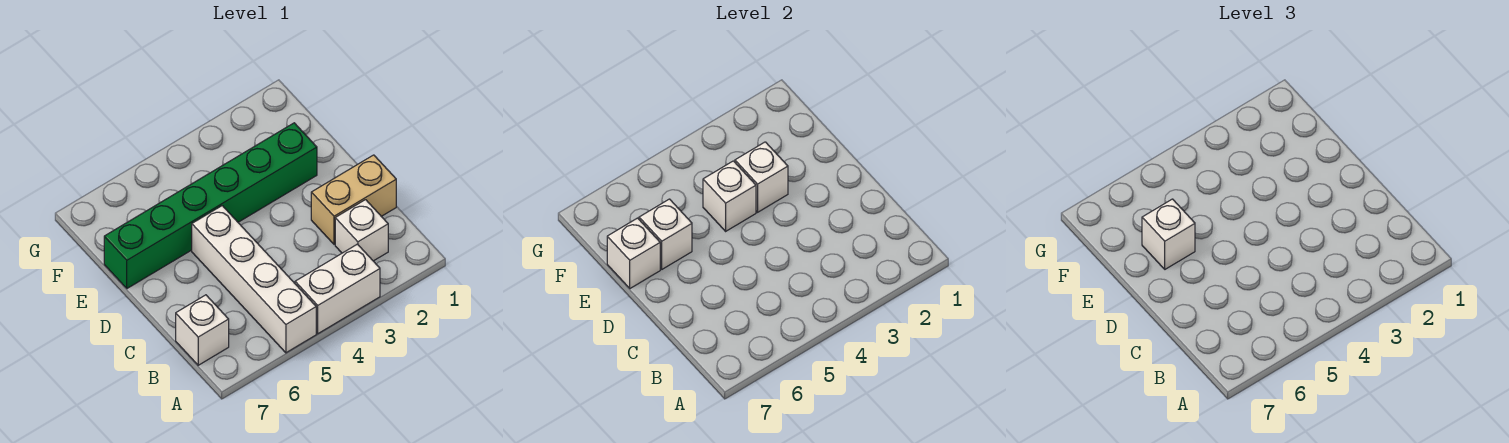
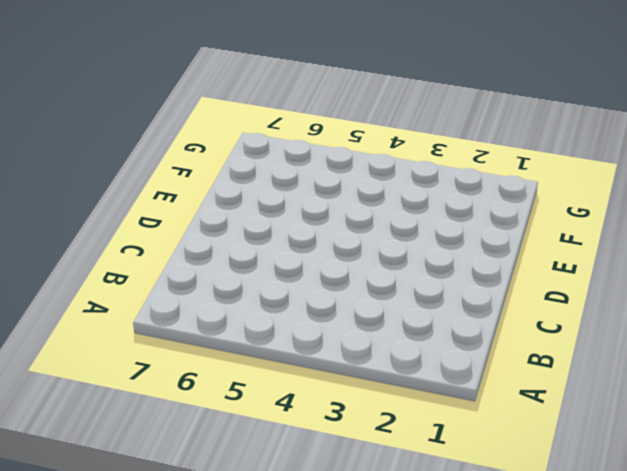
none -> white 1x2 brick [295,244,380,334]
none -> white 1x4 brick [192,206,316,353]

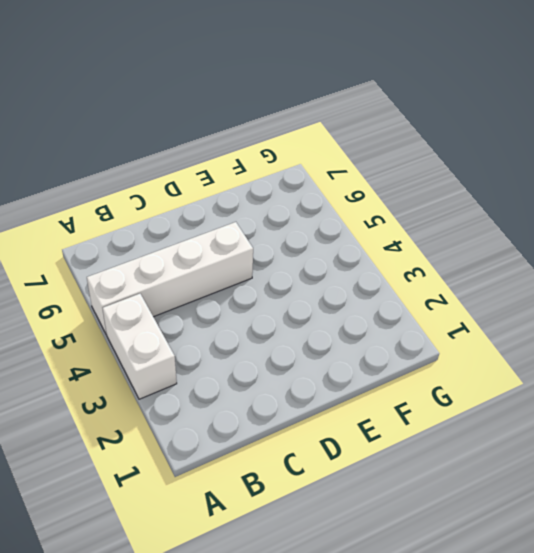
none -> white 1x1 brick [335,200,388,261]
none -> white 1x1 brick [176,295,229,365]

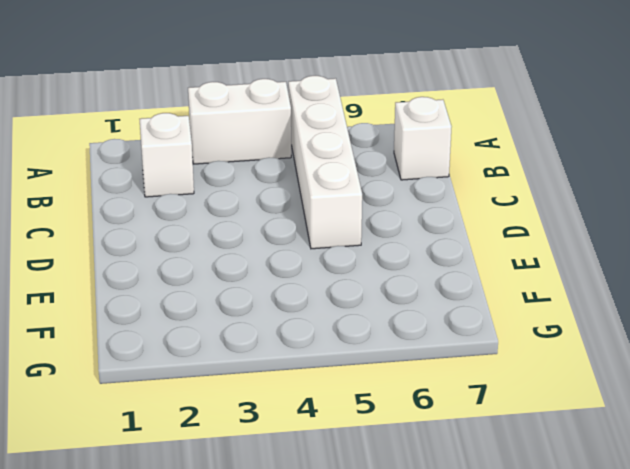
none -> tan 1x2 brick [311,155,396,244]
none -> green 1x6 brick [104,123,317,288]

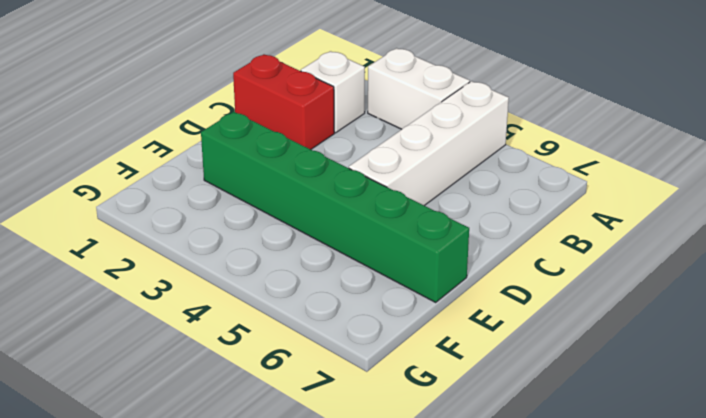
red 1x2 brick [233,54,334,149] -> tan 1x2 brick [311,155,396,244]
none -> white 1x1 brick [176,295,229,365]
none -> white 1x1 brick [735,142,788,212]

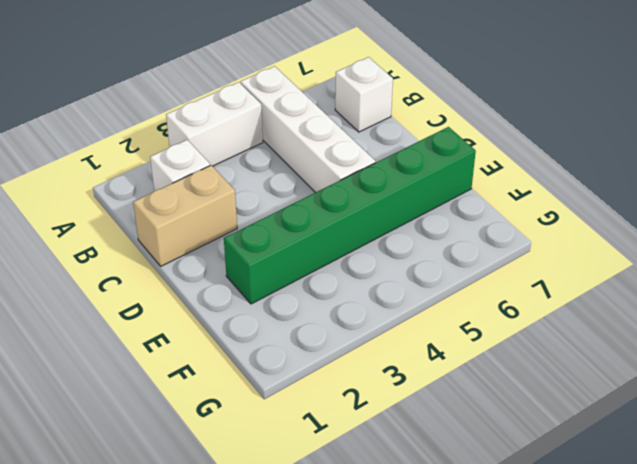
none -> white 1x1 brick [735,142,788,212]
none -> white 1x1 brick [703,161,756,231]

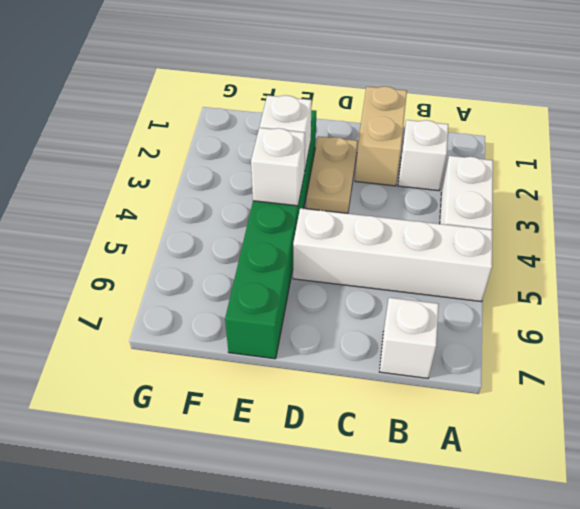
tan 1x2 plate [306,136,358,213] -> none
none -> white 1x1 brick [639,199,692,269]
none -> white 1x1 brick [607,218,660,288]

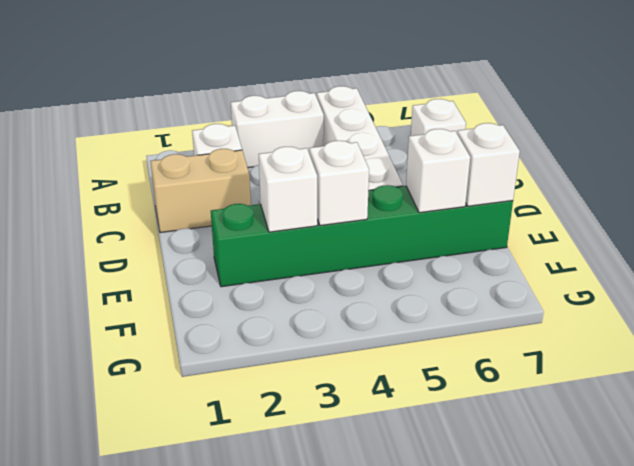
none -> white 1x1 brick [1142,199,1195,269]

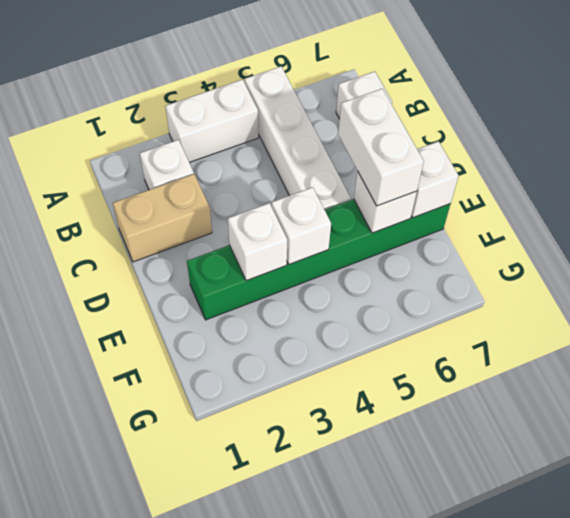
white 1x2 brick [338,89,424,206] -> white 1x1 brick [1142,199,1195,269]

